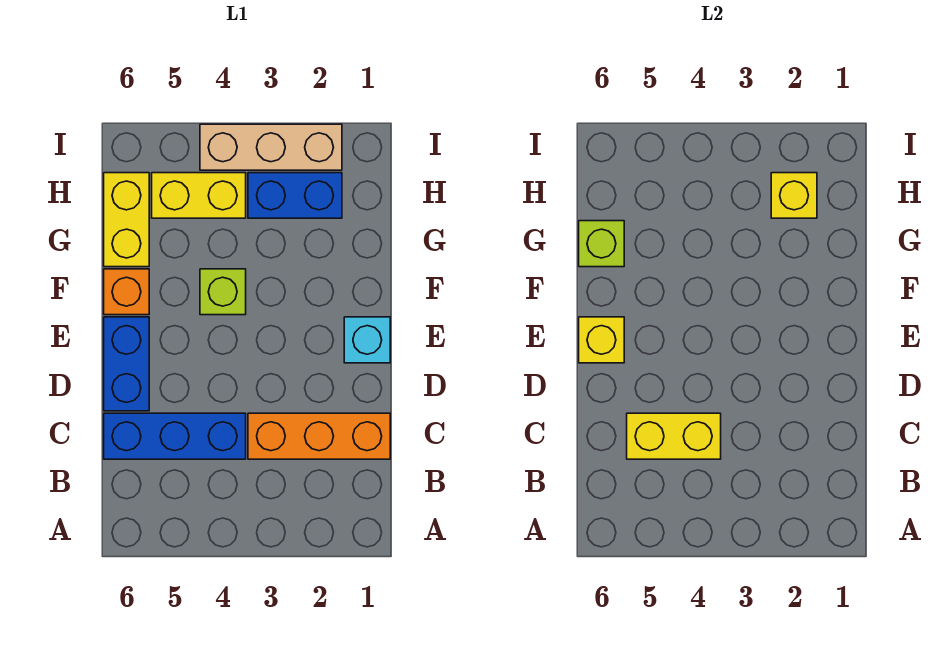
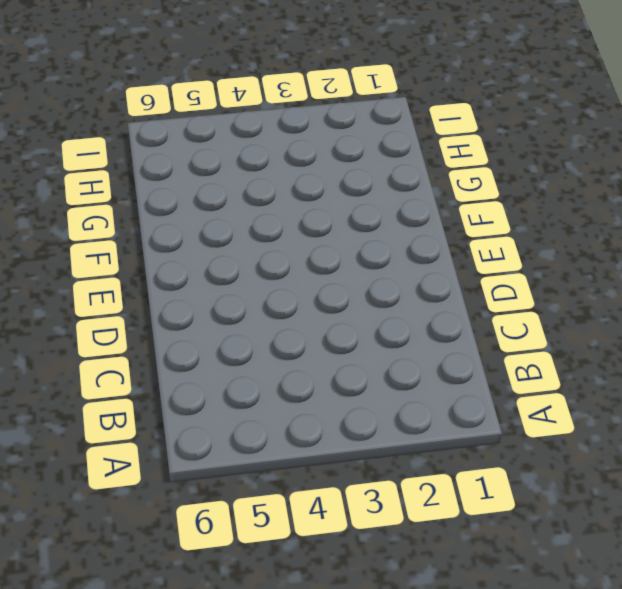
none -> orange 1x3 brick [248,413,390,459]
none -> blue 1x3 brick [104,413,246,459]
none -> blue 1x2 brick [104,317,149,411]

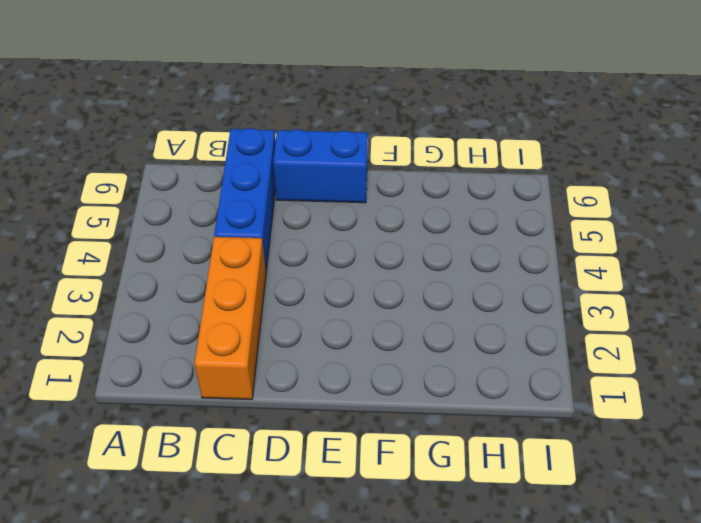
none -> cyan 1x1 brick [344,317,390,363]
none -> lime 1x1 brick [200,269,246,315]
none -> orange 1x1 brick [104,269,149,315]

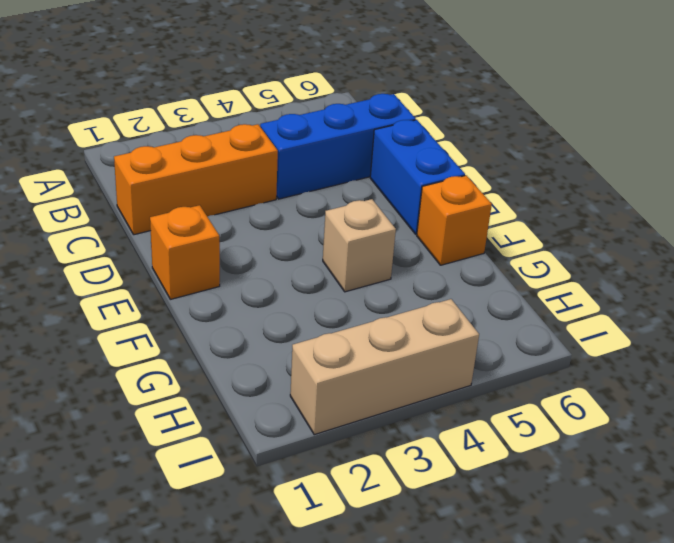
orange 1x1 brick [150,205,220,299] -> cyan 1x1 brick [344,317,390,363]
tan 1x1 brick [323,199,396,292] -> lime 1x1 brick [200,269,246,315]
none -> yellow 1x2 brick [104,173,149,267]
none -> blue 1x2 brick [248,173,342,218]
none -> yellow 1x2 brick [152,173,246,218]

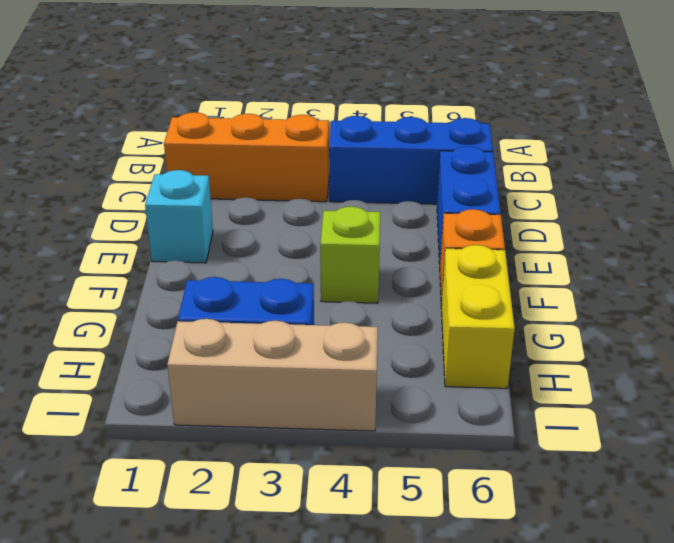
none -> yellow 1x2 brick [152,173,246,218]
none -> yellow 1x2 brick [627,413,721,459]
none -> yellow 1x1 brick [579,317,624,363]

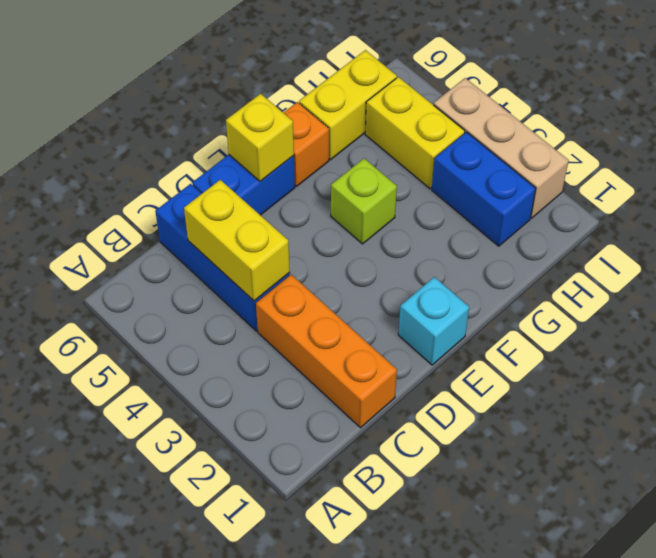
none -> lime 1x1 brick [579,221,624,267]
none -> yellow 1x1 brick [771,173,817,218]

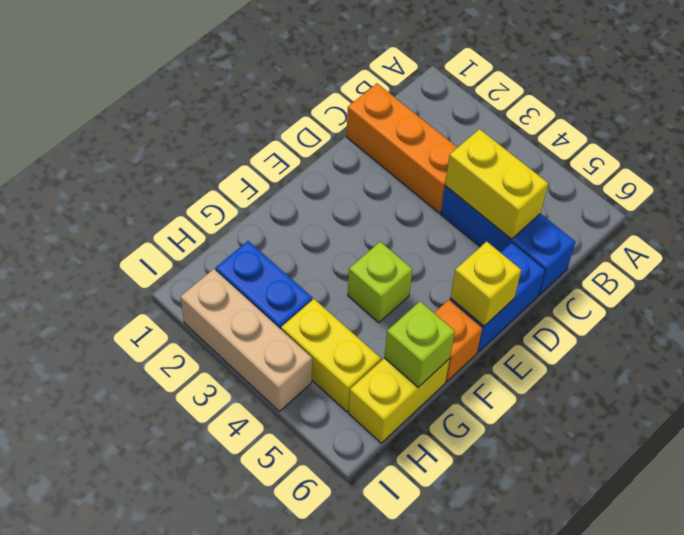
none -> cyan 1x1 brick [344,317,390,363]
none -> yellow 1x1 brick [771,173,817,218]

